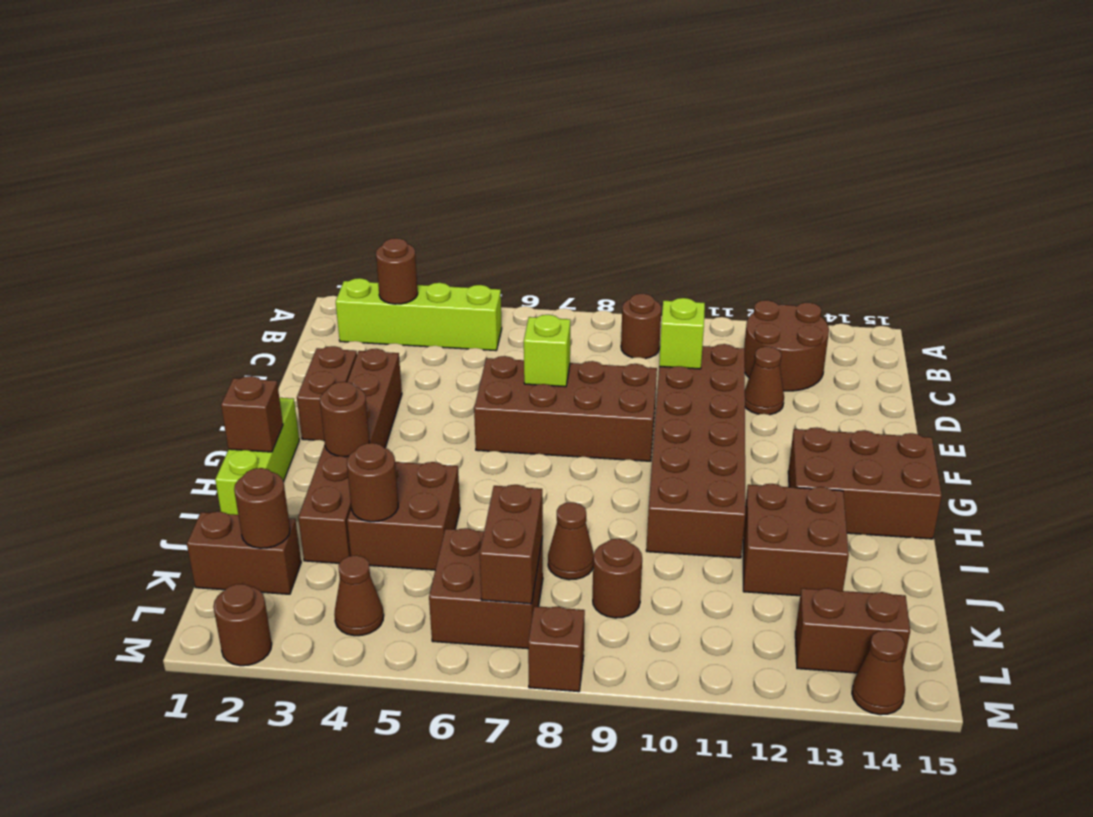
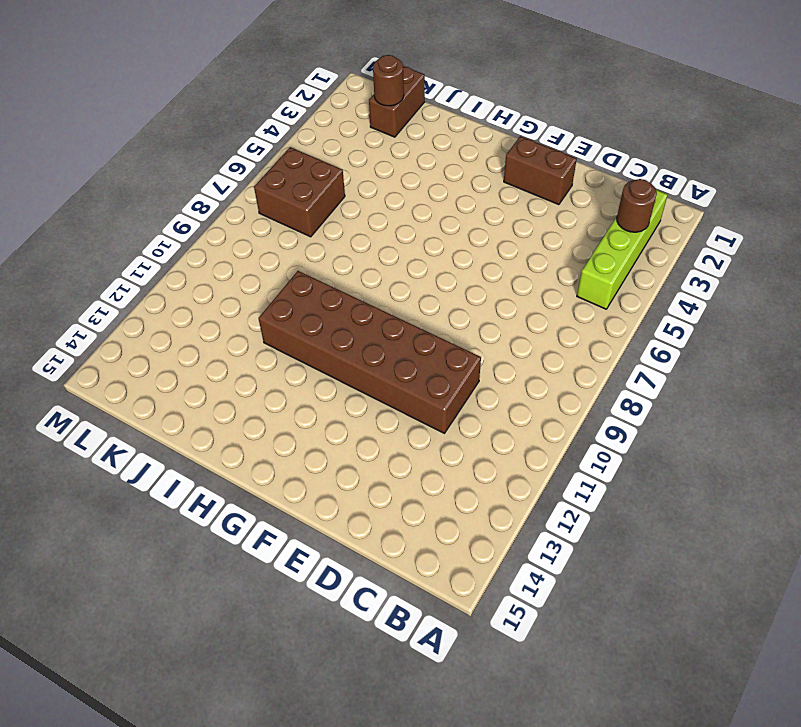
none -> brown 1x1 round brick [621,294,662,359]
none -> brown 2x2 round brick [744,300,829,391]
none -> brown 1x1 cone [745,347,784,415]

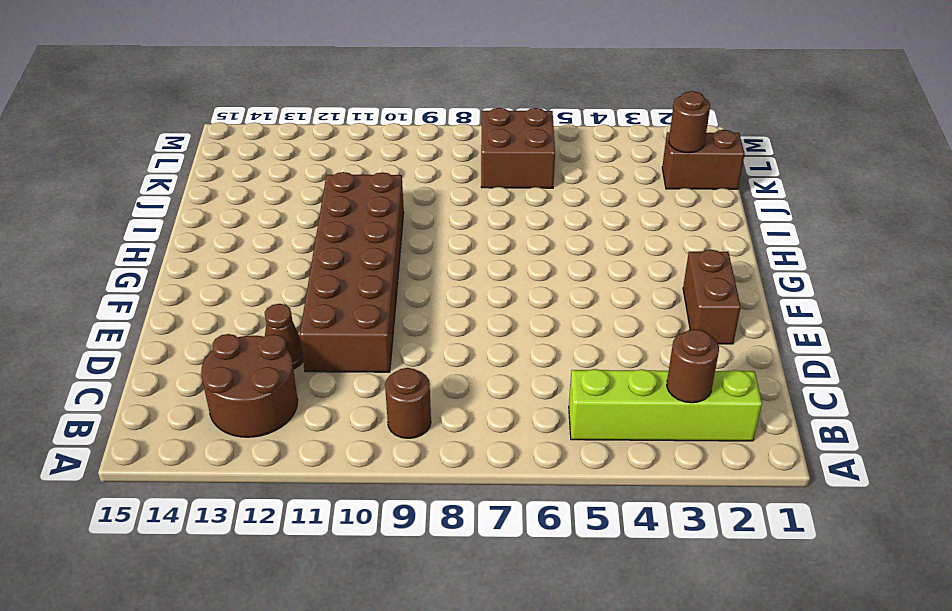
none -> brown 1x6 brick [298,349,402,563]
none -> brown 2x4 brick [474,356,657,461]
none -> lime 1x3 brick [215,398,299,515]

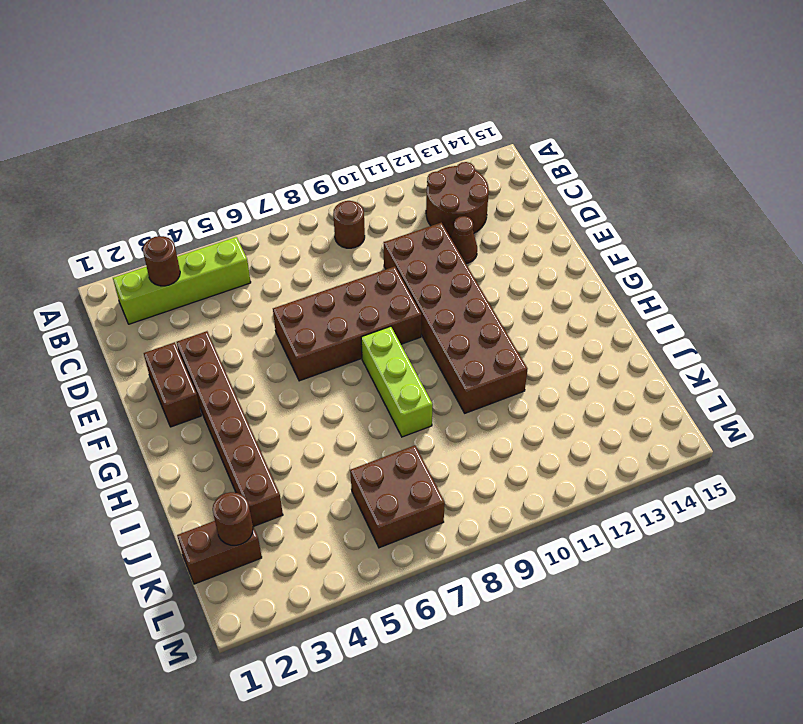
lime 1x3 brick [361,326,433,437] -> lime 1x3 brick moved to [215,398,299,515]
none -> brown 2x3 brick [788,428,942,539]
none -> brown 2x2 brick [347,462,460,570]
none -> brown 2x2 brick [743,484,849,596]

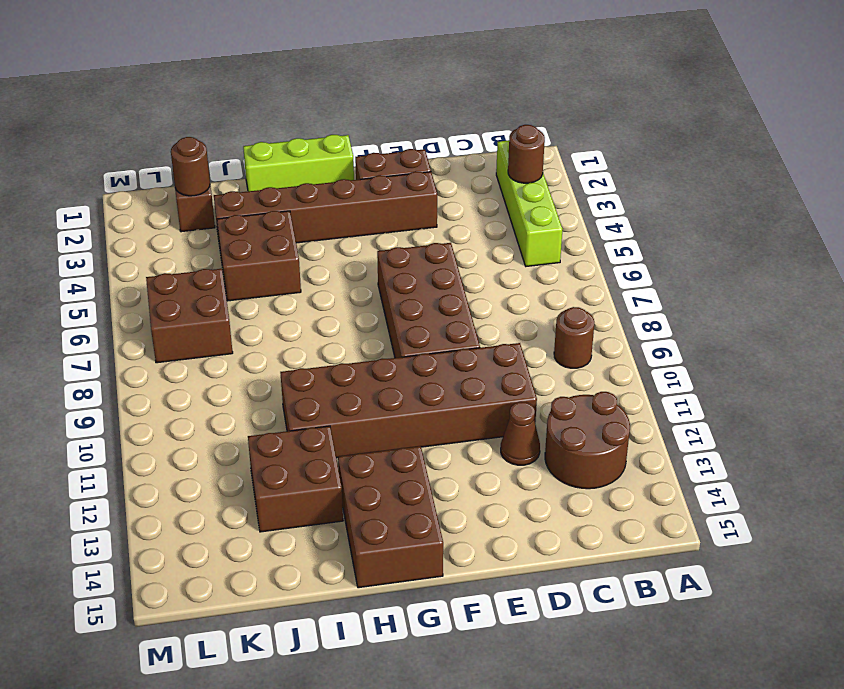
none -> brown 1x1 cone [548,502,594,580]
none -> brown 1x1 round brick [593,539,642,618]
none -> brown 1x1 cone [334,555,384,636]

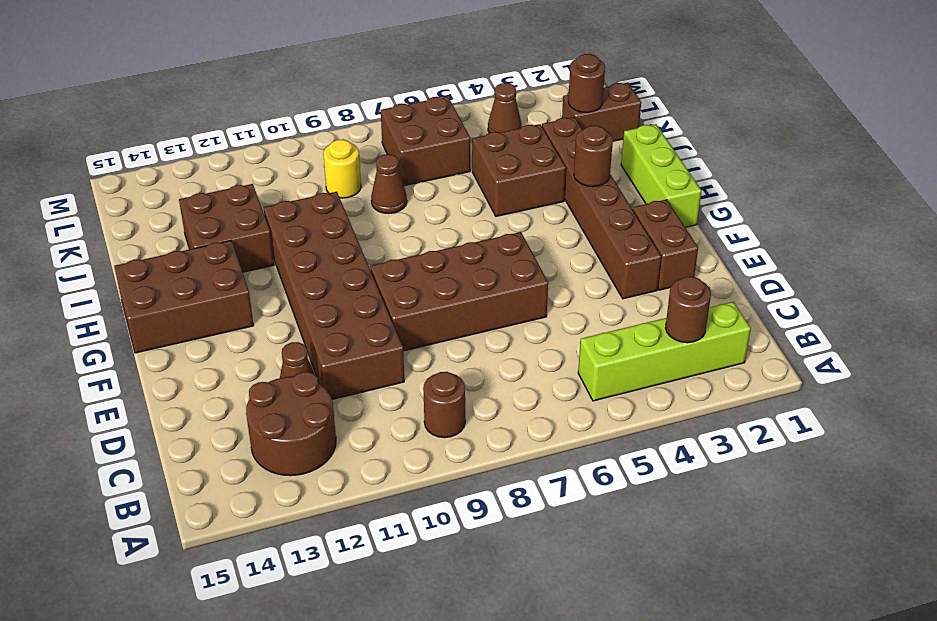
yellow 1x1 round brick [323,139,361,198] -> brown 1x1 round brick [593,539,642,618]
none -> brown 1x2 brick [795,588,910,673]
none -> brown 1x1 round brick [213,584,272,666]
none -> brown 1x1 brick [528,606,585,692]

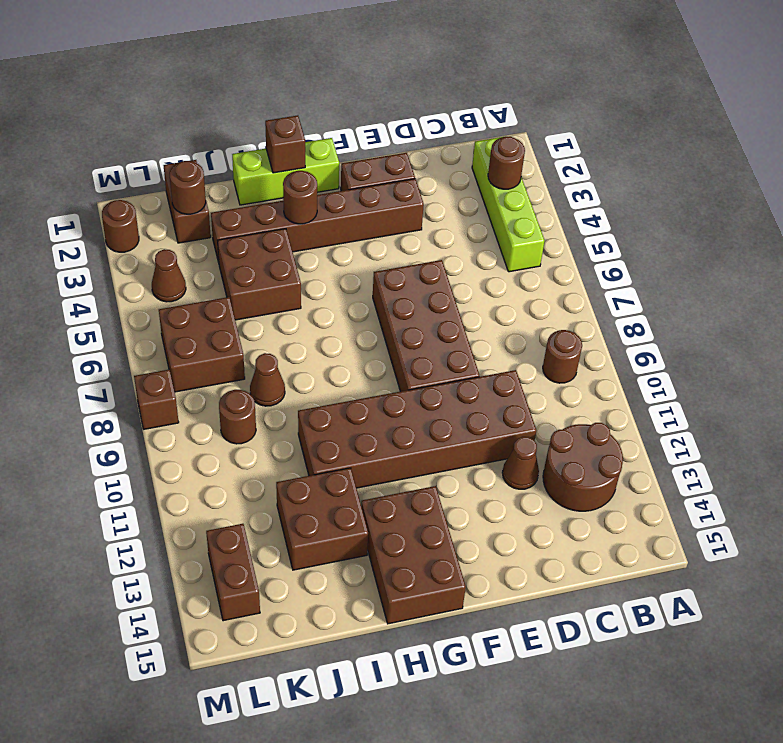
none -> brown 1x1 cone [852,630,905,715]
none -> lime 1x1 brick [659,298,705,369]
none -> lime 1x1 brick [524,315,570,387]

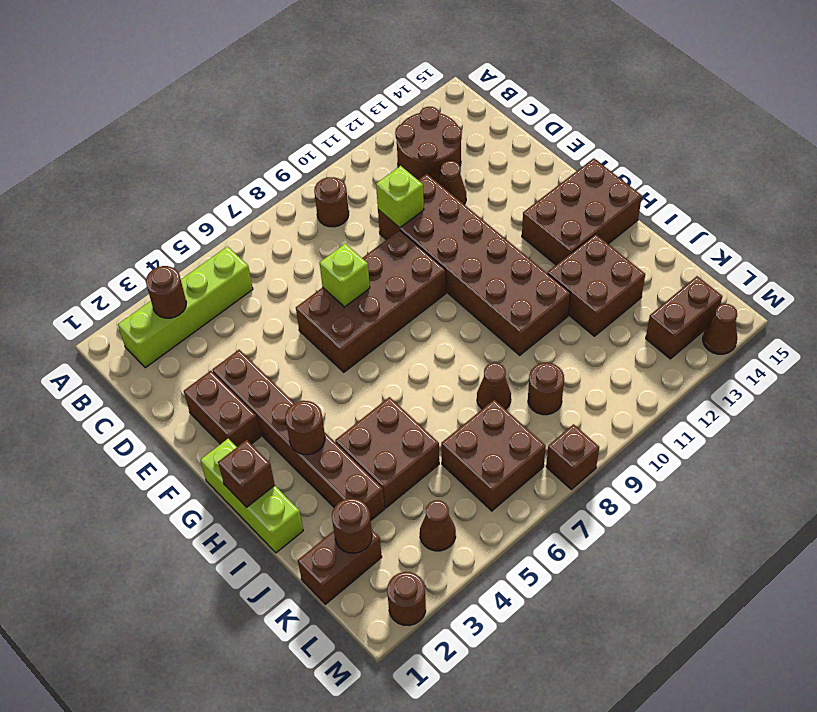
none -> brown 1x1 round brick [347,443,398,522]
none -> brown 1x2 brick [480,485,543,604]

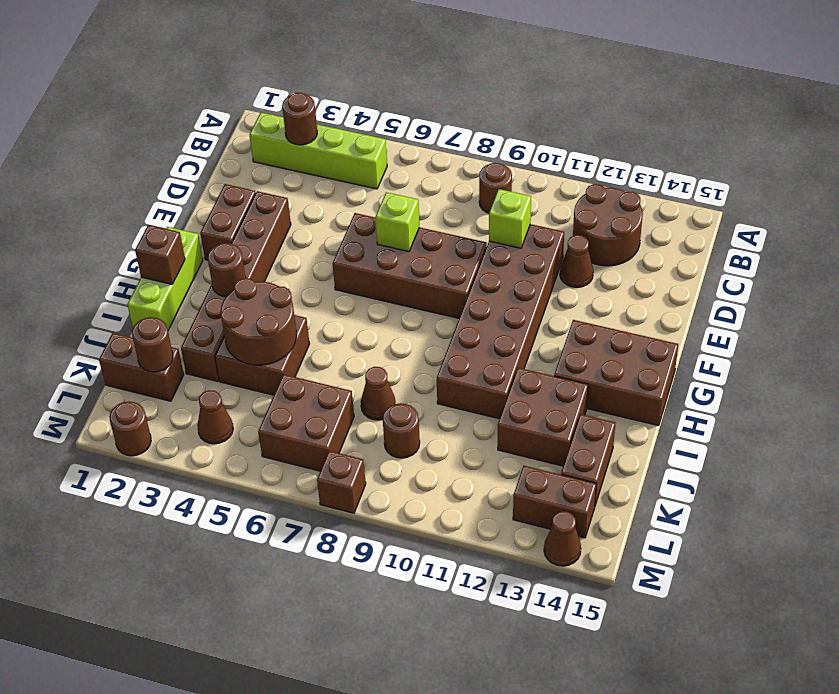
brown 2x2 round brick [221,278,297,365] -> brown 1x1 round brick [347,443,398,522]
brown 1x2 brick [561,414,615,505] -> brown 1x2 brick moved to [480,485,543,604]

